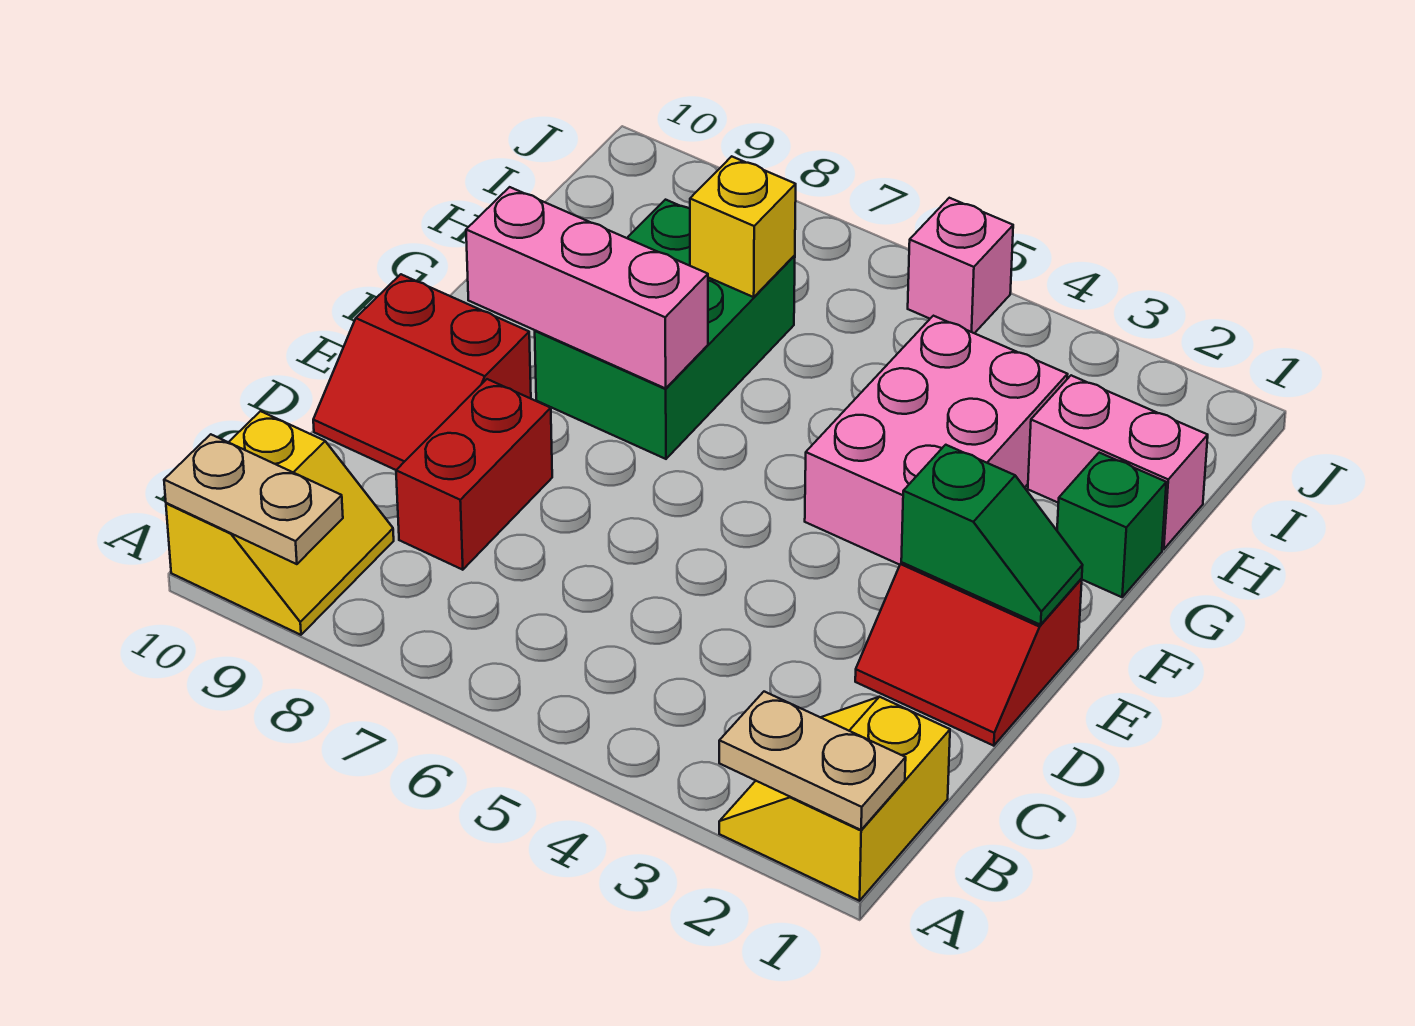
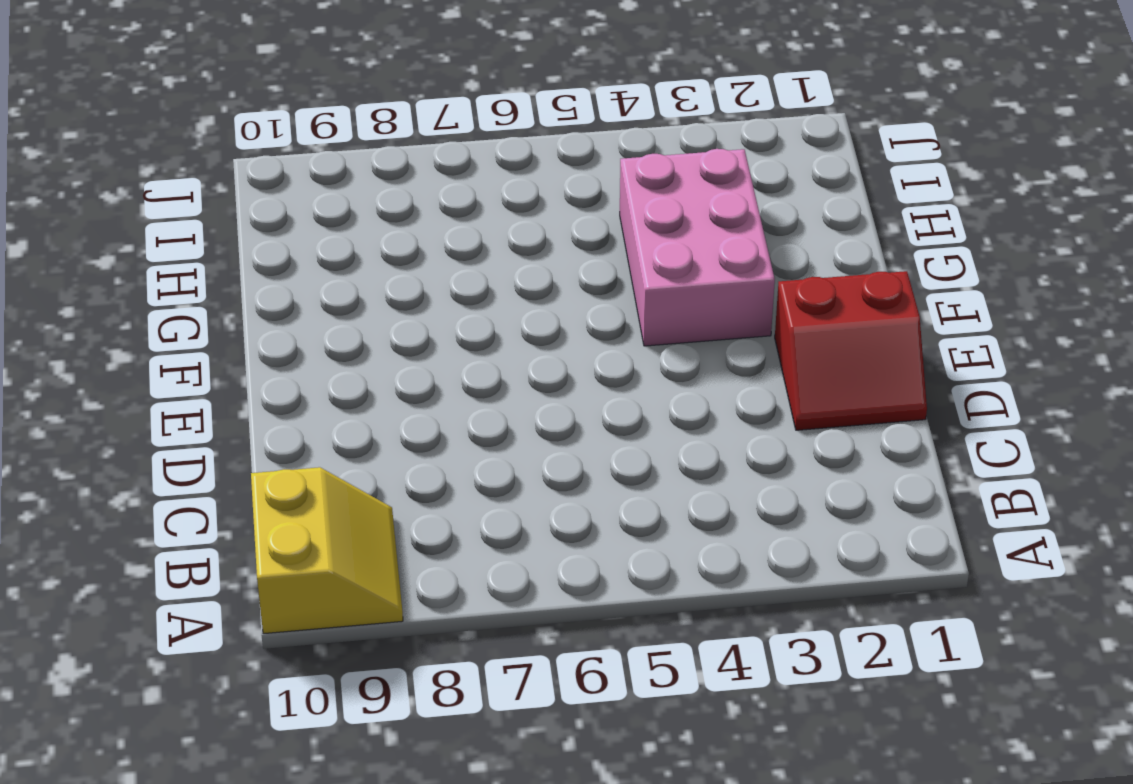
none -> yellow 2x2 slope [719,697,950,901]
none -> red 1x2 brick [396,379,552,570]
none -> red 2x2 slope [313,274,531,470]

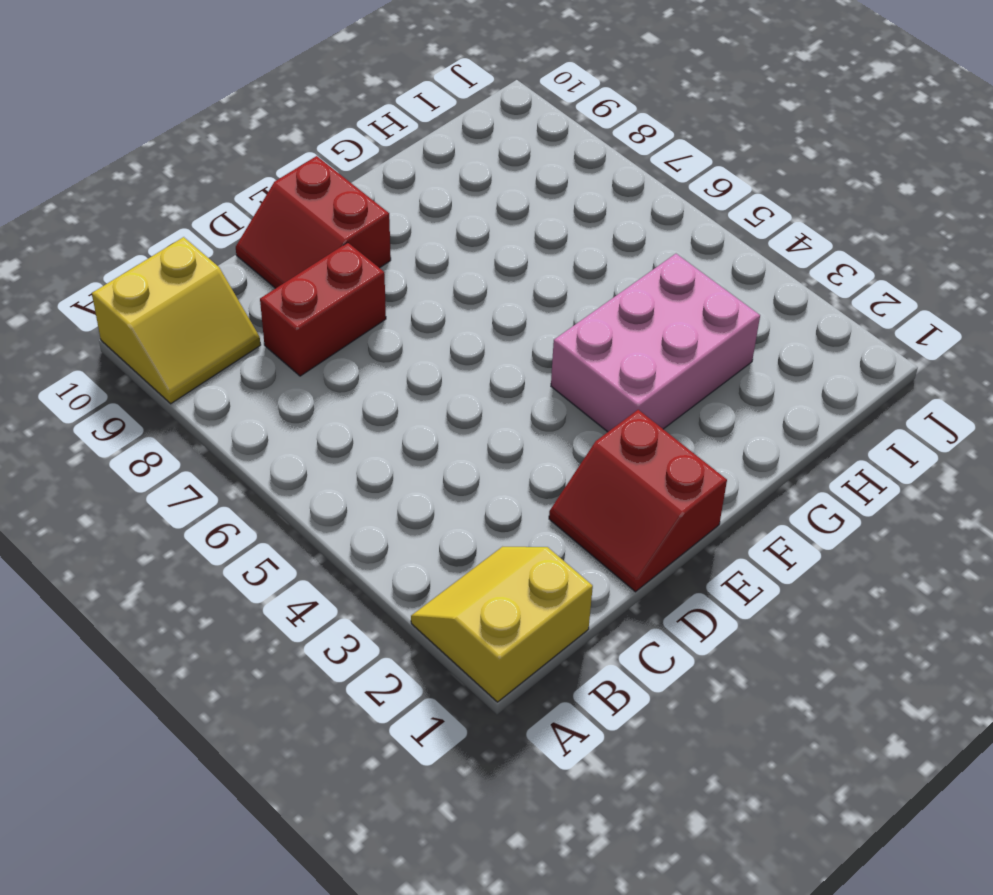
none -> green 2x3 brick [535,200,795,459]
none -> green 1x1 brick [1057,453,1166,597]
none -> pink 1x2 brick [1028,375,1208,549]

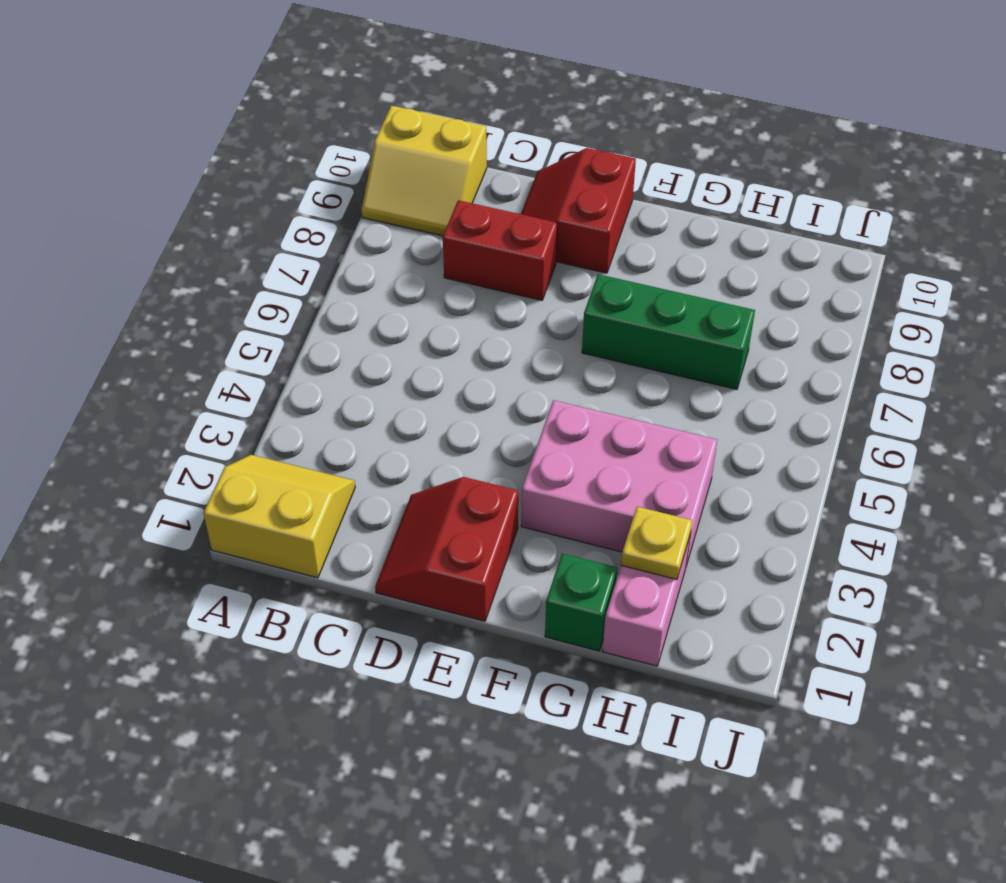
green 1x3 brick [582,274,755,389] -> green 2x3 brick [535,200,795,459]
yellow 1x1 plate [621,507,692,579] -> none
none -> pink 1x1 brick [908,198,1013,333]
none -> tan 1x2 plate [719,692,906,830]
none -> tan 1x2 plate [164,434,343,564]

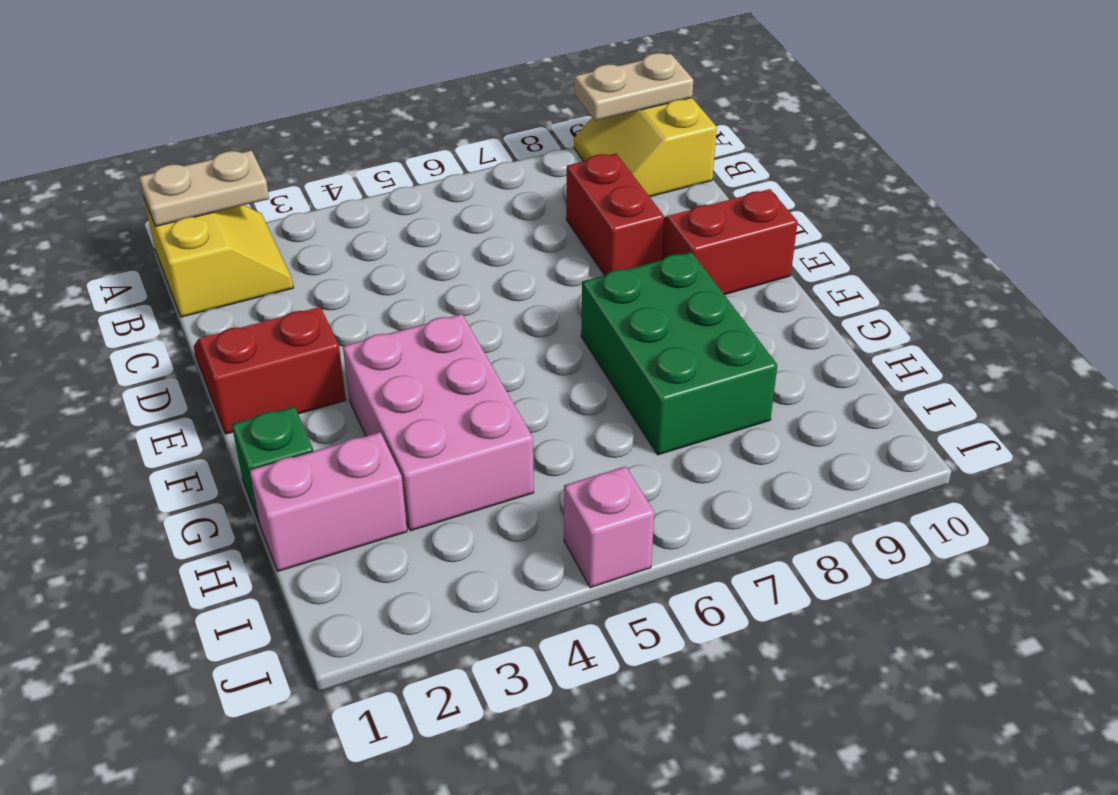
none -> green 1x2 slope [901,445,1083,625]
none -> pink 1x3 brick [466,187,708,388]
none -> yellow 1x1 brick [690,156,796,297]

